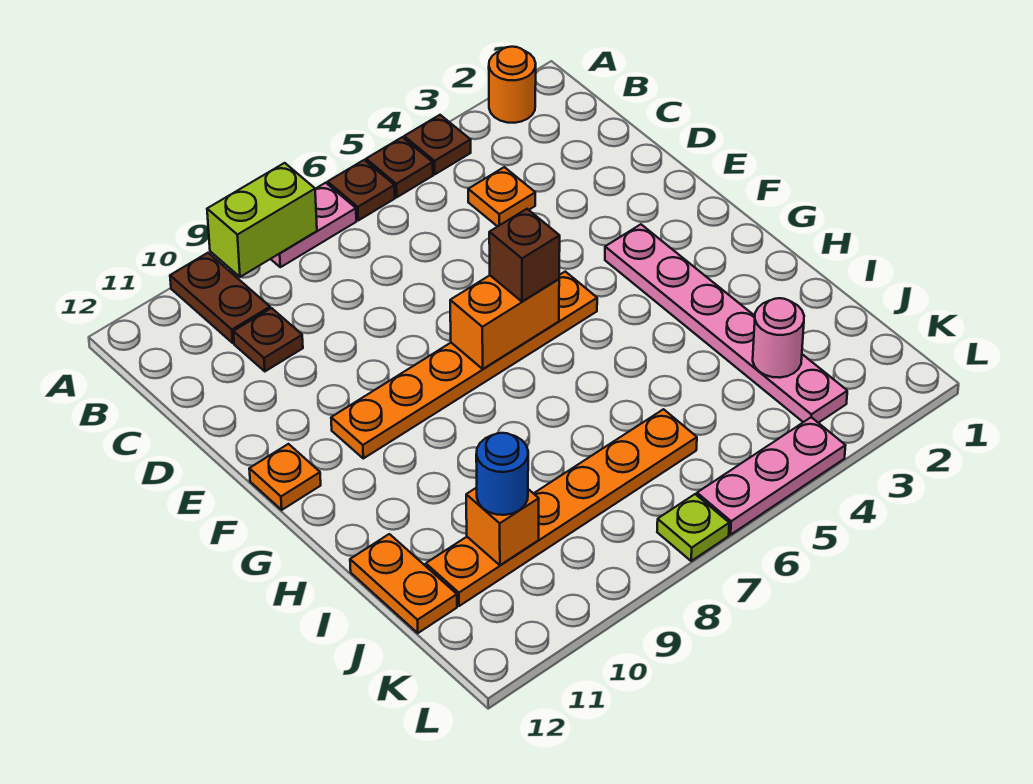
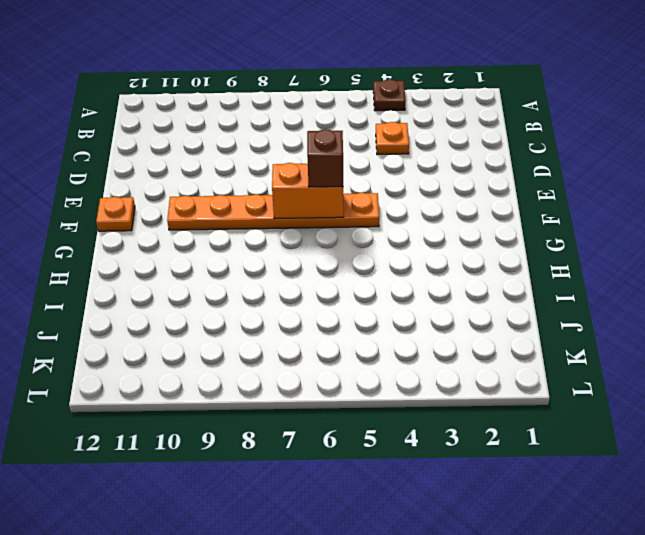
none -> orange 1x1 round brick [489,47,536,123]
none -> brown 1x1 plate [366,137,433,197]
none -> brown 1x1 plate [328,160,395,220]

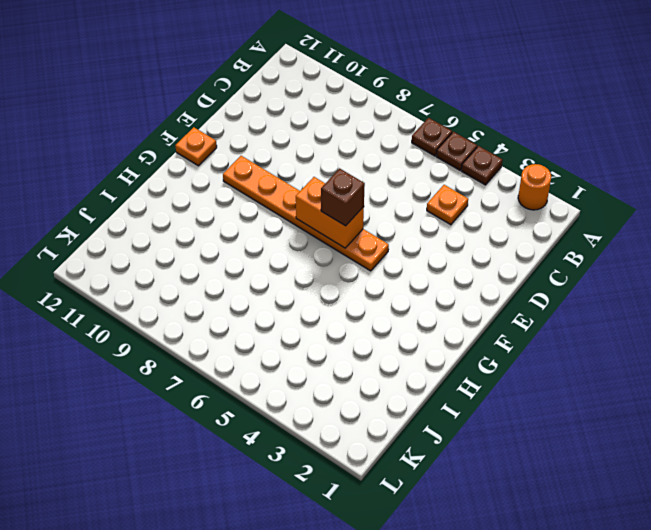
none -> pink 1x2 plate [271,183,356,267]
none -> brown 1x2 plate [170,253,270,343]
none -> brown 1x1 plate [233,308,303,371]

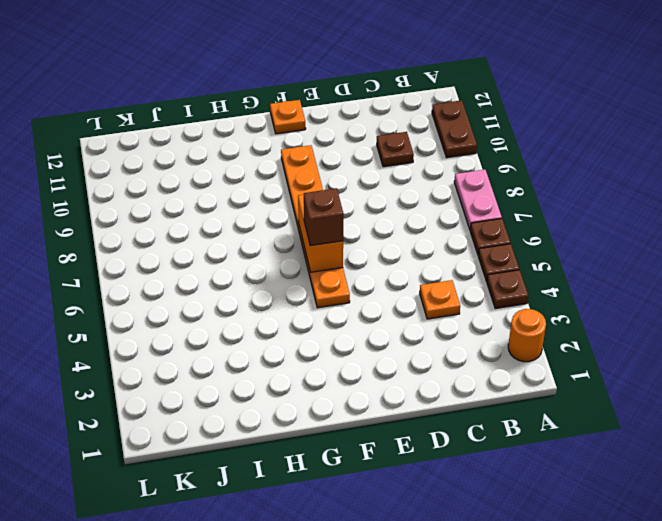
brown 1x2 plate [432,100,477,158] -> brown 1x2 plate turned to [170,253,270,343]
none -> pink 1x6 plate [605,224,847,423]
none -> orange 1x2 plate [350,534,457,633]
none -> orange 1x6 plate [426,409,697,606]

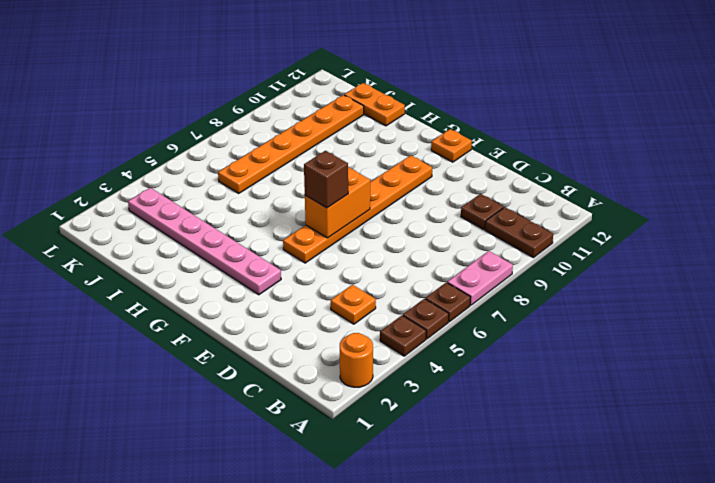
none -> pink 1x3 plate [697,417,846,535]
none -> lime 1x1 plate [657,494,729,561]
none -> lime 1x2 brick [207,163,317,277]

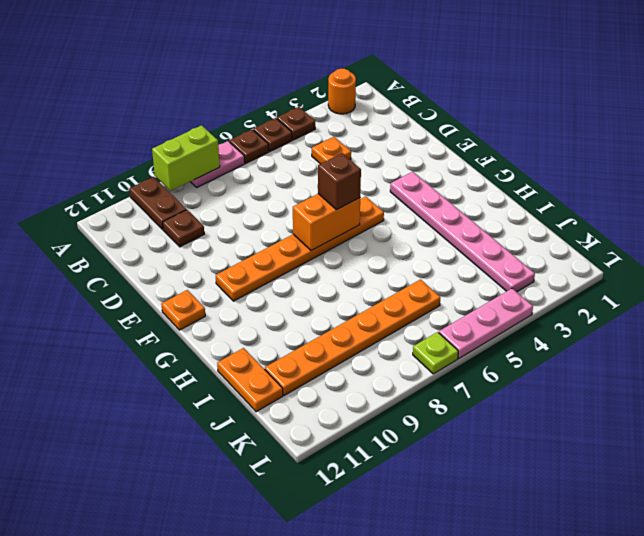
none -> pink 1x1 round brick [753,298,804,378]
none -> orange 1x1 brick [466,488,539,565]
none -> blue 1x1 round brick [476,433,528,515]

